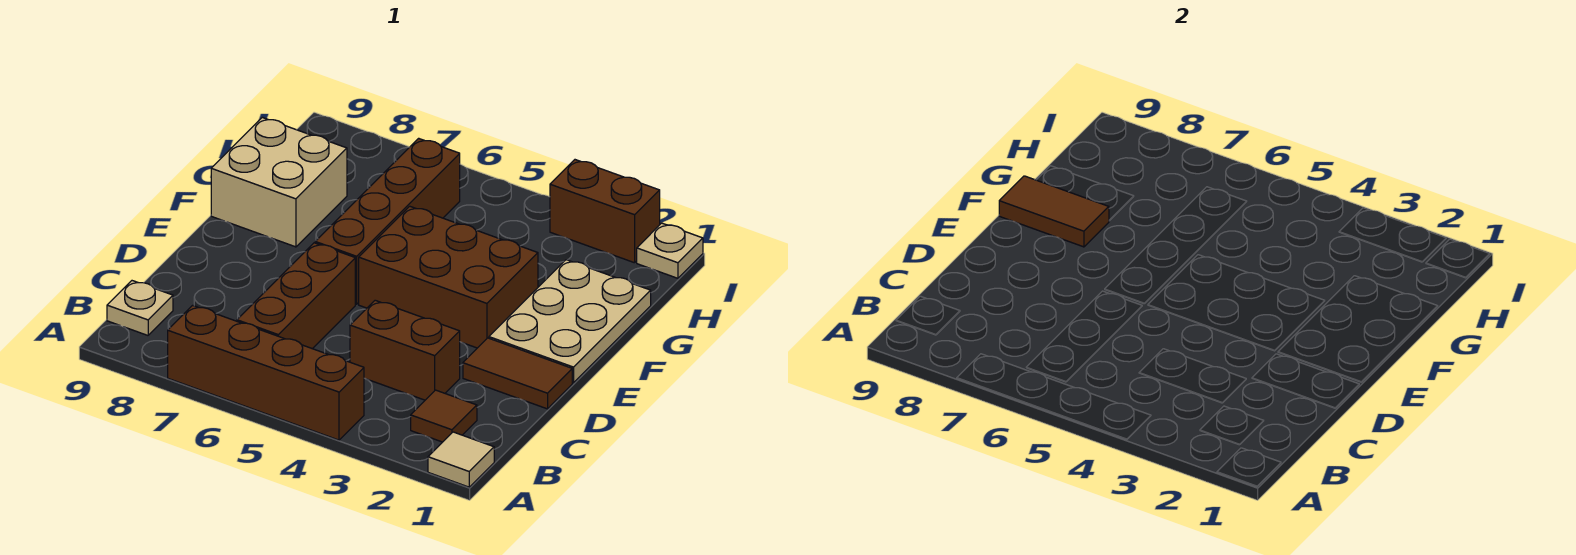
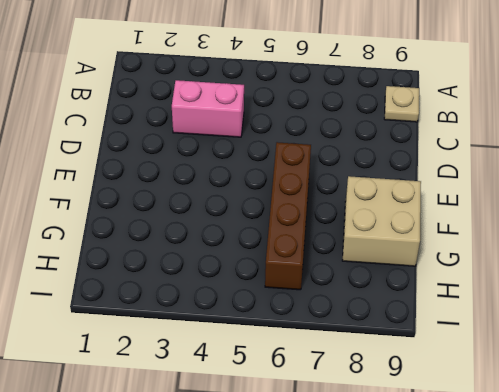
pink 1x2 brick [172,80,244,137] -> brown 1x2 brick [350,300,460,400]
none -> tan 1x1 tile [428,432,494,487]
none -> brown 1x4 brick [168,305,364,440]
none -> brown 1x1 tile [411,390,477,442]

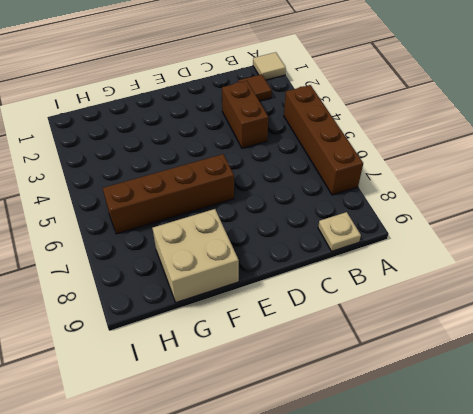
none -> brown 1x3 brick [237,243,355,349]
none -> brown 1x2 tile [463,338,572,409]
none -> tan 2x3 plate [489,260,651,383]

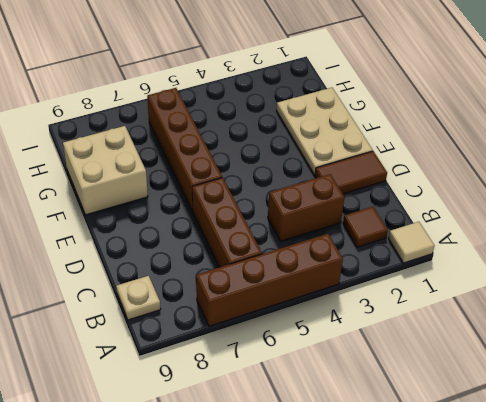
none -> brown 2x3 brick [359,206,538,348]
none -> tan 1x1 plate [637,223,703,278]
none -> brown 1x2 brick [550,160,660,263]

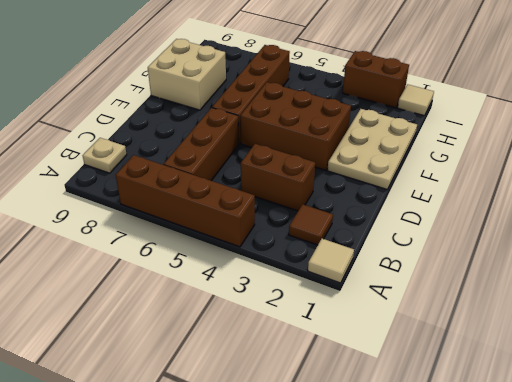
tan 1x1 tile [398,84,434,116] -> tan 1x1 plate [637,223,703,278]
none -> brown 1x2 tile [463,338,572,409]
none -> brown 1x2 tile [999,176,1109,247]

